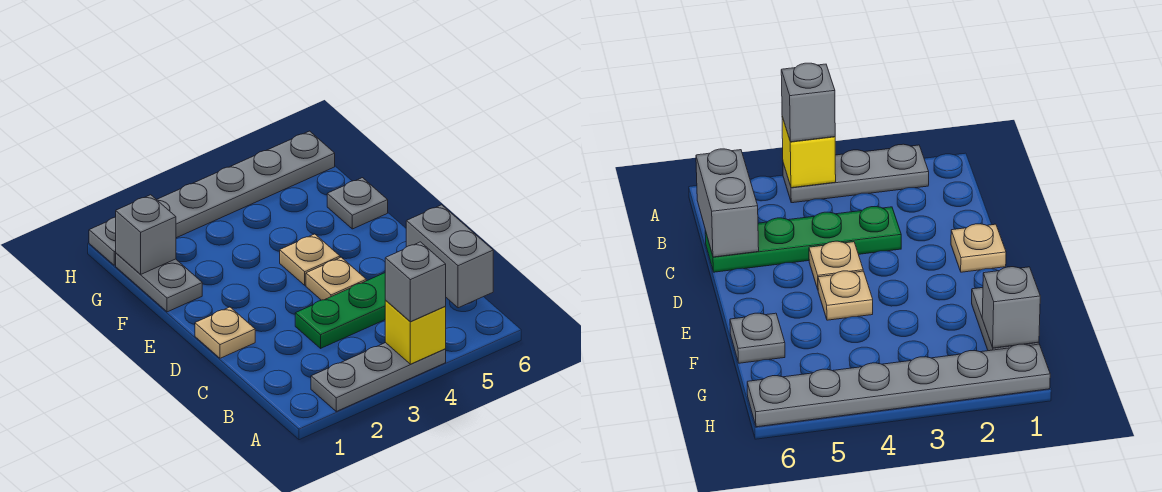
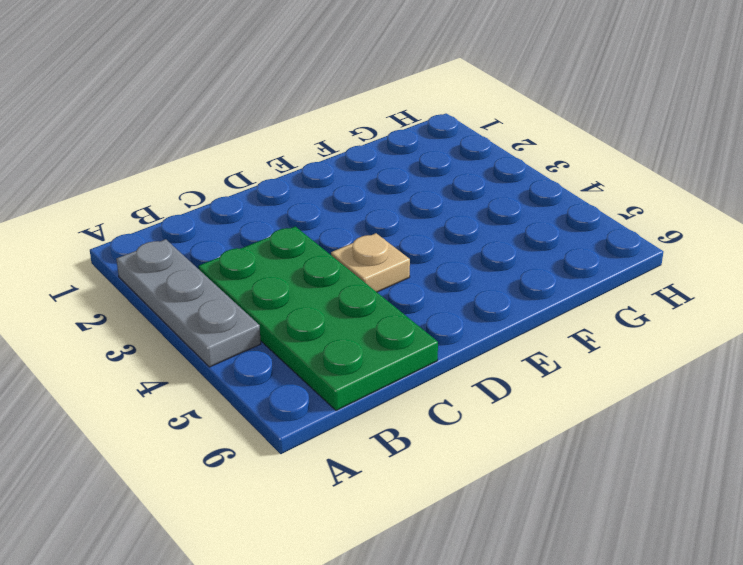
green 2x4 plate [198,226,438,410] -> green 1x4 plate [295,273,385,348]
none -> tan 1x1 plate [195,307,255,358]
none -> tan 1x1 plate [280,234,340,285]
none -> grey 1x2 plate [116,253,202,312]

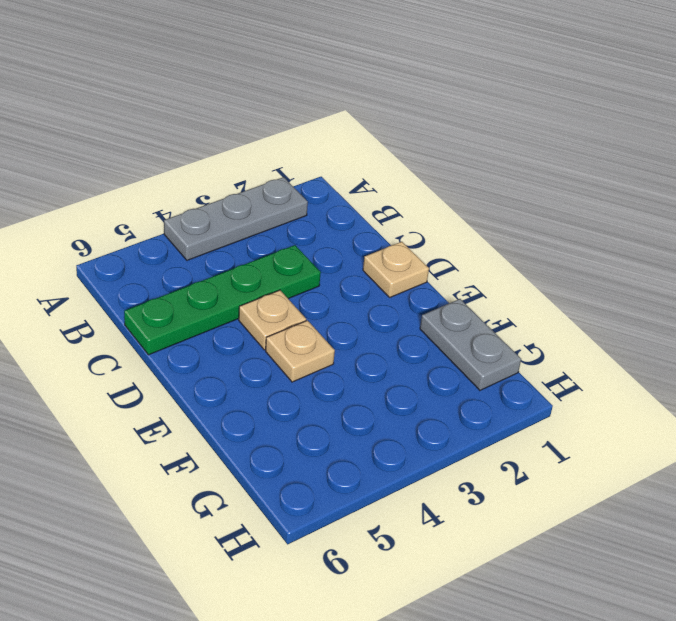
none -> grey 1x1 plate [327,178,388,229]
none -> grey 1x6 plate [89,131,335,265]
none -> yellow 1x1 brick [385,300,446,364]

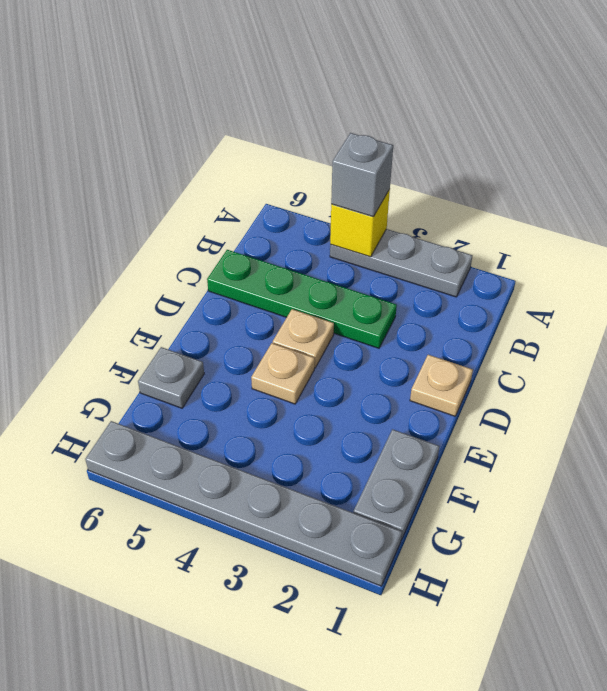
none -> grey 1x2 brick [406,205,493,308]
none -> grey 1x1 brick [116,195,176,274]

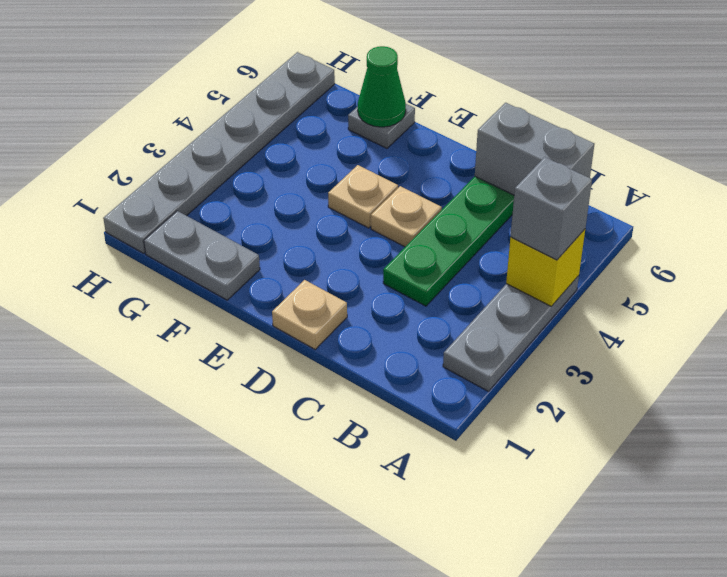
green 1x1 cone [358,46,406,127] -> none
none -> grey 1x1 brick [116,195,176,274]

